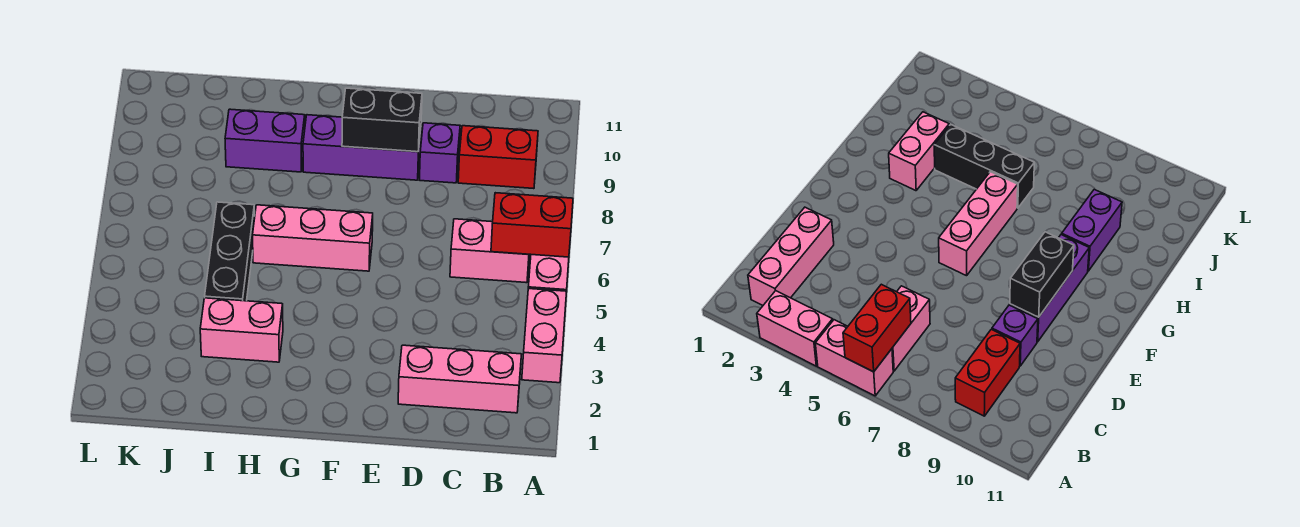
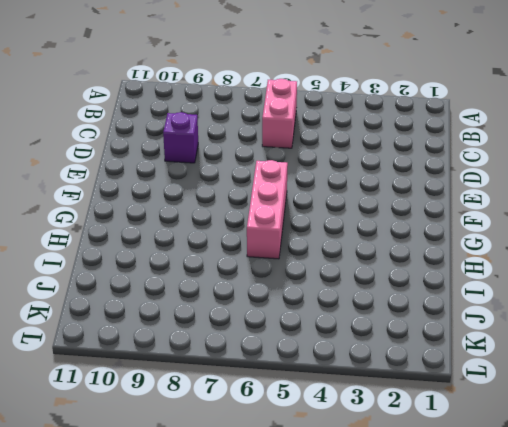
none -> pink 1x2 brick [522,289,567,383]
none -> pink 1x2 brick [528,255,569,291]
none -> pink 1x3 brick [398,345,521,413]

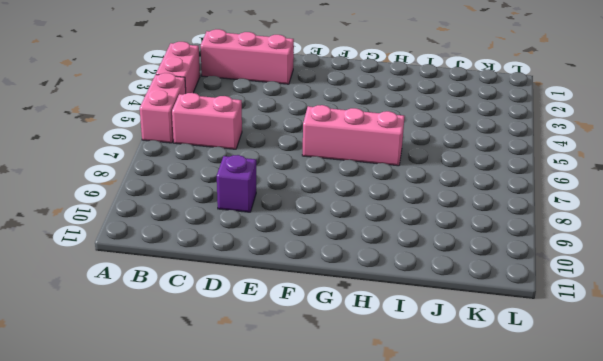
none -> red 1x2 brick [458,126,538,189]
none -> purple 1x3 brick [303,115,421,180]
none -> pink 1x2 brick [200,298,283,362]

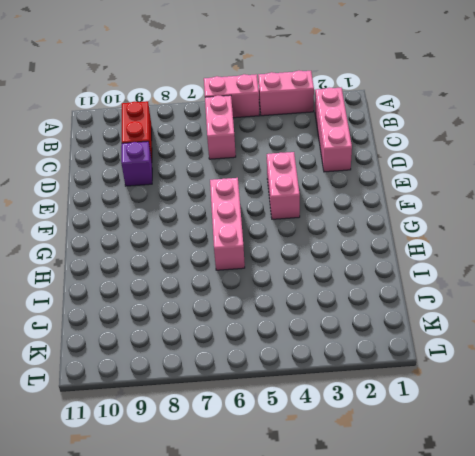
pink 1x2 brick [267,152,300,219] -> pink 1x2 brick moved to [200,298,283,362]
none -> purple 1x3 brick [303,115,421,180]
none -> purple 1x2 brick [225,109,305,172]
none -> black 1x3 brick [205,202,255,301]

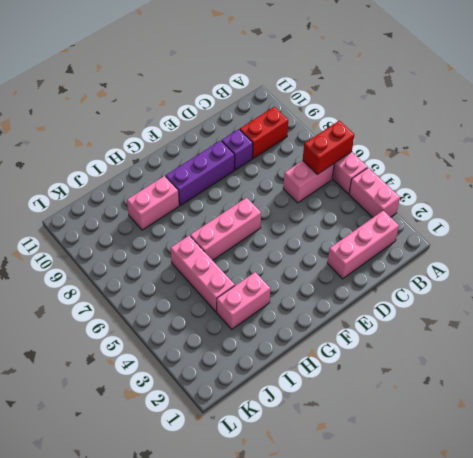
pink 1x2 brick [127,176,179,230] -> purple 1x2 brick [225,109,305,172]
pink 1x3 brick [170,236,235,312] -> black 1x3 brick [205,202,255,301]
none -> black 1x2 brick [342,88,422,152]

